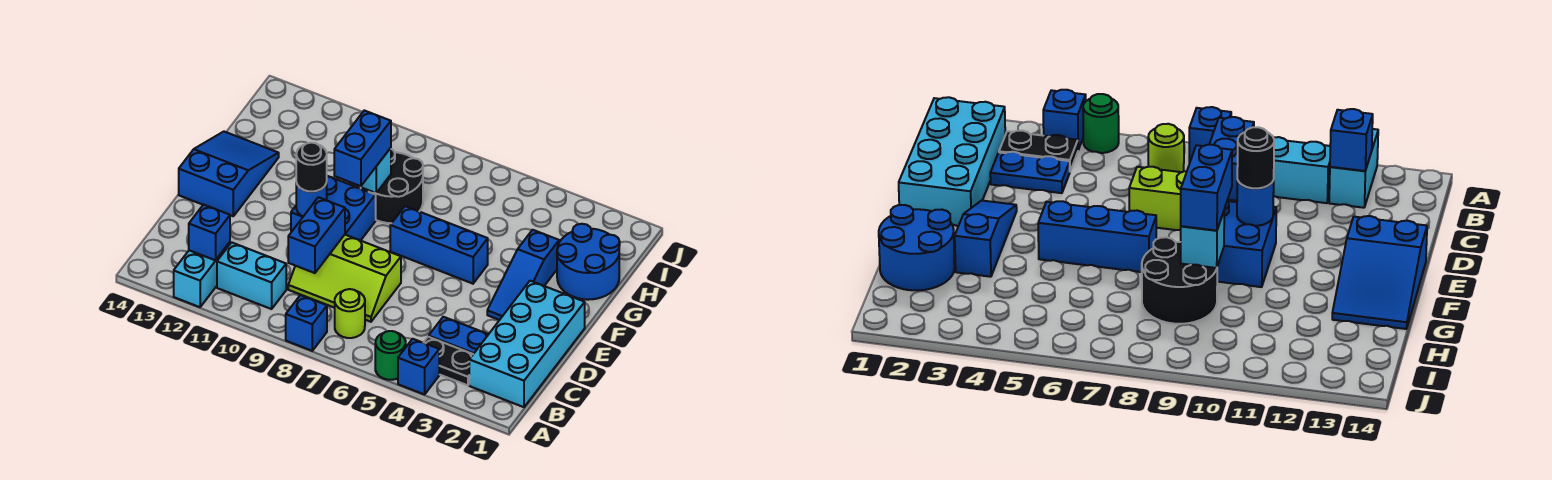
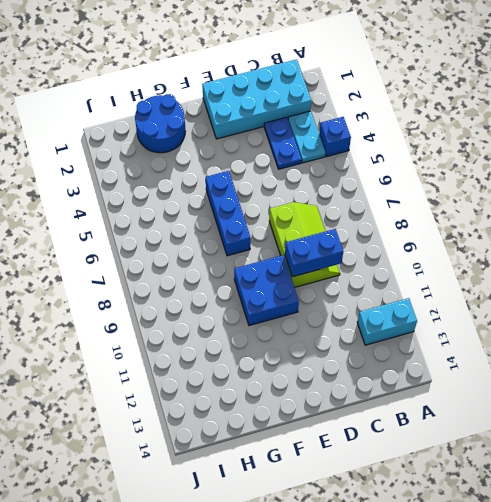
cyan 1x2 plate [288,111,326,163] -> black 1x2 plate [423,337,473,385]
none -> green 1x1 round brick [375,331,406,380]
none -> blue 1x1 brick [286,295,327,351]
none -> lime 1x1 round brick [335,289,365,338]

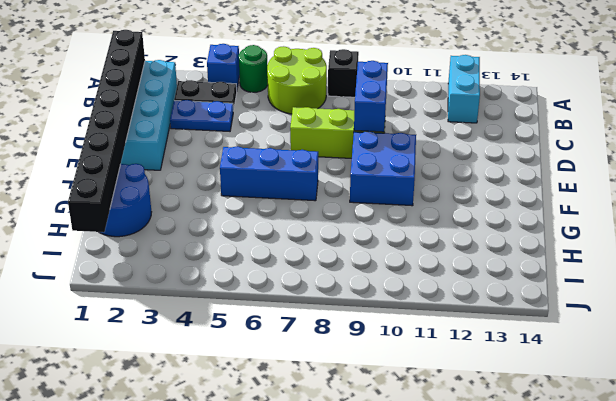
lime 2x2 round brick [267,46,327,114] -> lime 1x1 round brick [335,289,365,338]
black 1x1 brick [328,49,359,97] -> blue 1x1 brick [286,295,327,351]
black 1x8 brick [68,30,145,232] -> none
none -> cyan 1x2 brick [217,242,286,309]
none -> blue 1x3 slope [487,230,559,320]
none -> blue 2x3 slope [179,132,279,216]

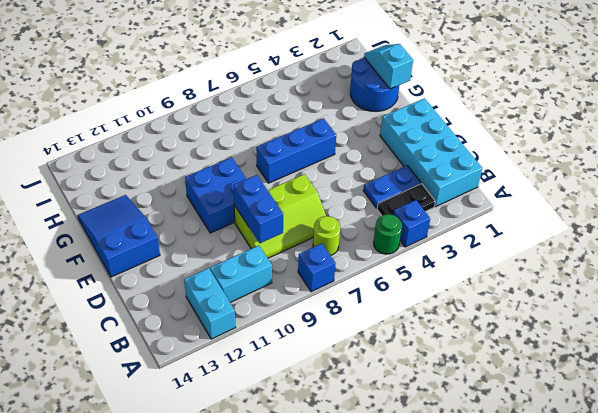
cyan 1x2 slope [364,44,413,89] -> none
none -> blue 1x3 slope [487,230,559,320]
none -> black 2x2 round brick [361,149,423,223]
none -> blue 1x1 brick [189,205,230,260]

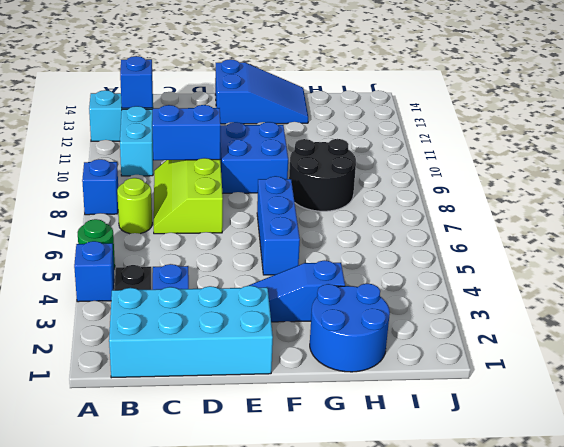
none -> blue 1x1 round brick [296,183,327,216]
none -> cyan 1x1 brick [350,148,391,193]
none -> black 1x1 round brick [296,143,327,191]

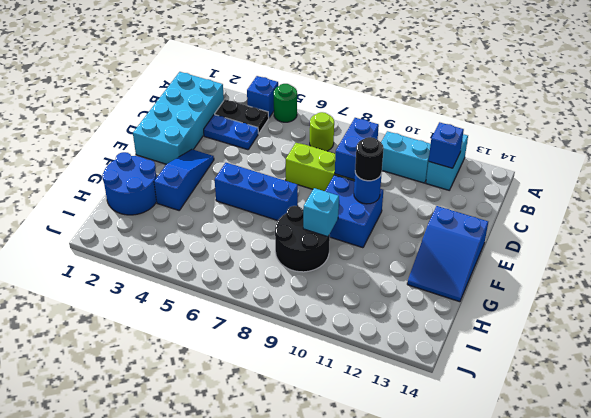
none -> blue 1x1 brick [286,295,327,351]
none -> blue 1x2 brick [334,110,391,186]

